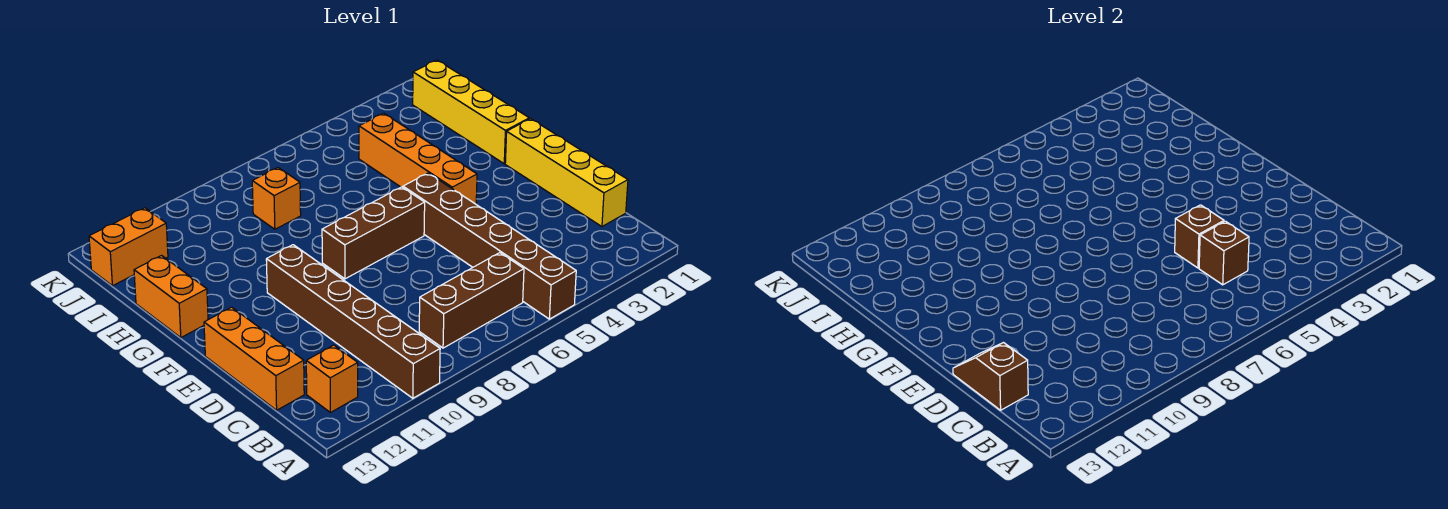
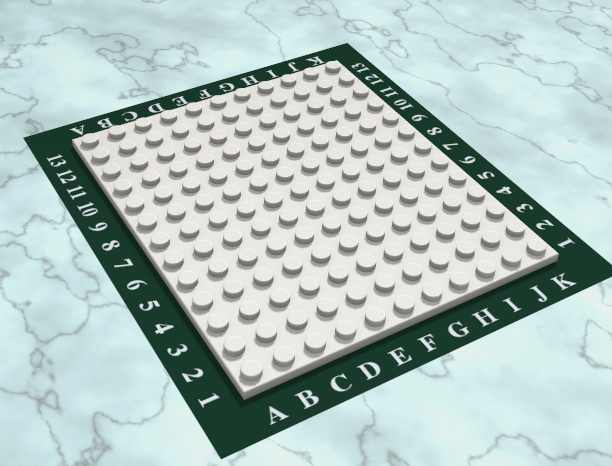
none -> brown 1x6 brick [403,173,576,319]
none -> brown 1x6 brick [266,245,440,398]
none -> brown 1x3 brick [419,253,524,348]

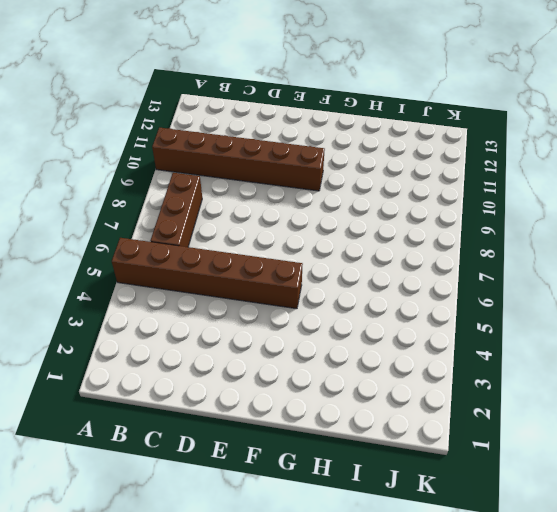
none -> orange 1x1 brick [306,345,358,413]
none -> yellow 1x4 brick [505,119,628,226]
none -> orange 1x3 brick [204,307,304,410]

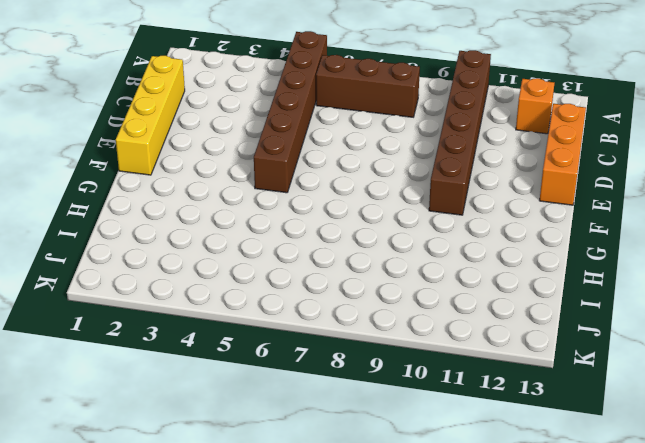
none -> orange 1x4 brick [359,113,477,204]
none -> brown 1x3 brick [322,187,425,279]
none -> yellow 1x4 brick [413,60,529,164]

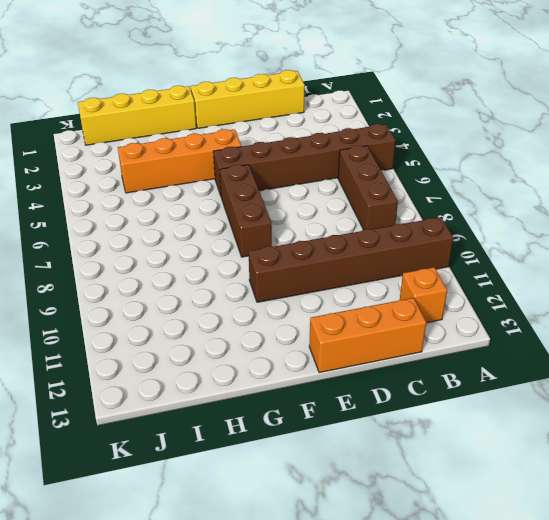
none -> orange 1x2 brick [134,256,208,337]
none -> orange 1x1 brick [252,168,301,229]
none -> orange 1x2 brick [89,208,168,286]

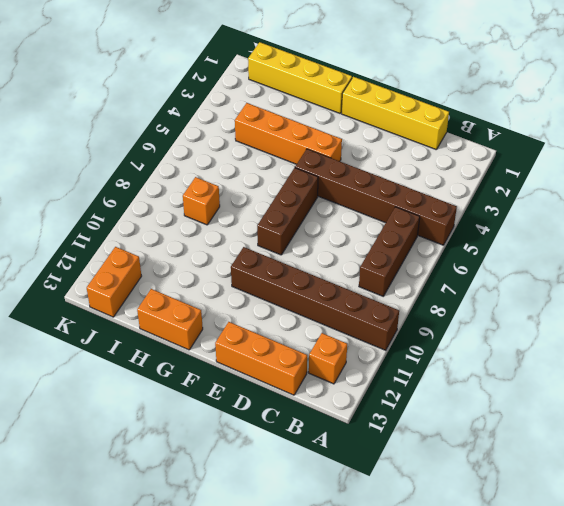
none -> brown 1x1 brick [1199,221,1249,285]
none -> brown 1x2 slope [953,343,1028,410]
none -> brown 1x1 brick [1175,205,1224,268]

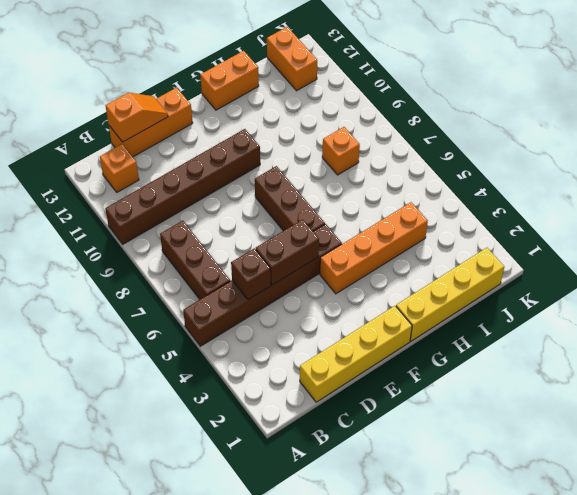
orange 1x2 slope [105,93,168,142] -> brown 1x2 slope [953,343,1028,410]
brown 1x2 brick [256,219,319,285] -> brown 1x1 brick [1175,205,1224,268]

